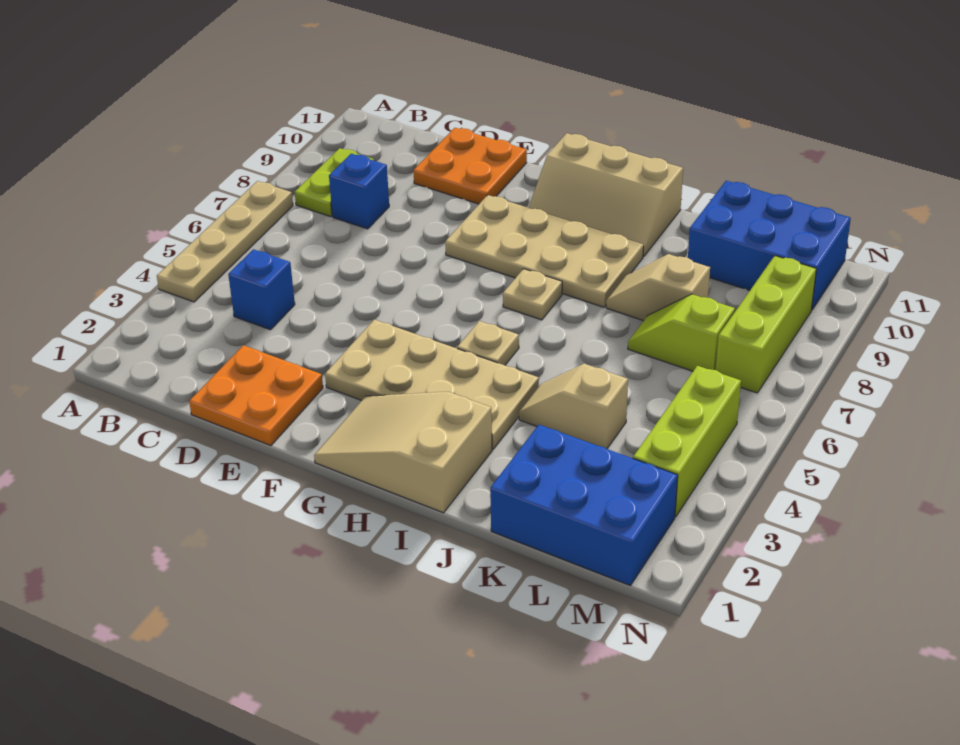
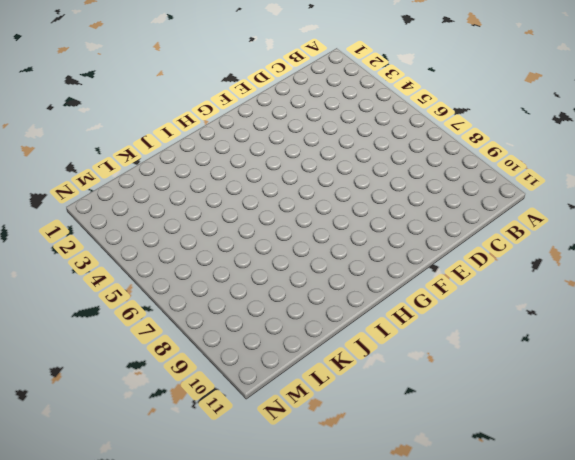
none -> tan 1x4 plate [157,181,293,302]
none -> lime 1x2 plate [295,148,374,217]
none -> blue 1x1 brick [228,249,295,330]

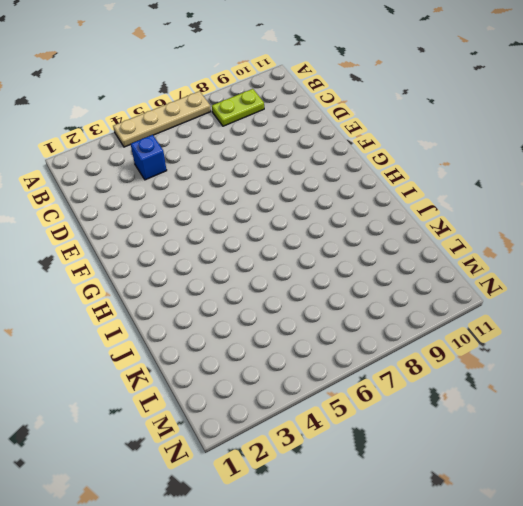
none -> blue 1x1 brick [329,154,389,229]
none -> orange 2x2 plate [189,345,323,446]
none -> orange 2x2 plate [413,128,527,204]

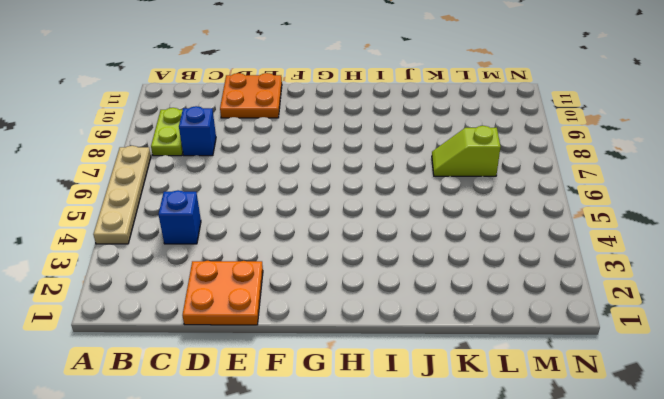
none -> tan 2x4 plate [325,320,539,449]
none -> tan 2x4 plate [445,195,644,307]
none -> tan 2x3 slope [314,392,492,513]

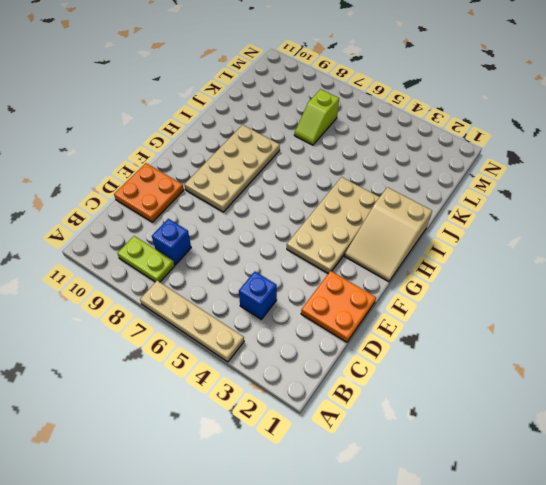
none -> tan 2x3 slope [529,133,683,257]
none -> tan 1x1 plate [457,321,519,365]
none -> tan 1x1 plate [503,269,562,320]

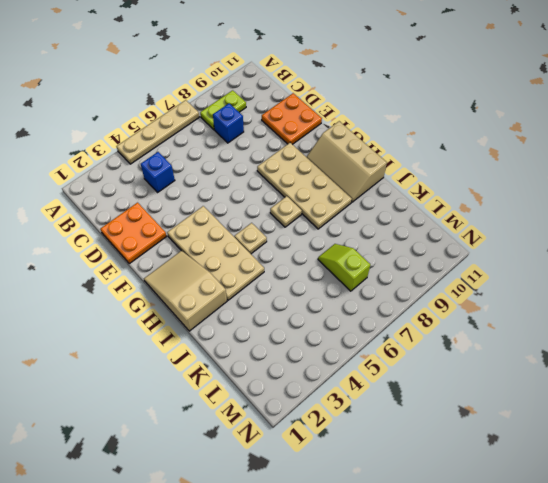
none -> tan 1x2 slope [519,364,628,449]
none -> tan 1x2 slope [606,254,710,321]
none -> blue 2x3 brick [490,425,678,586]

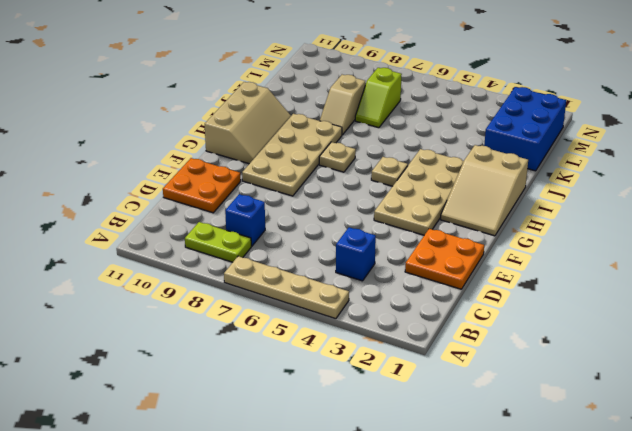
none -> tan 1x2 slope [519,364,628,449]
none -> blue 2x3 brick [688,181,851,310]
none -> lime 1x3 brick [633,366,741,517]

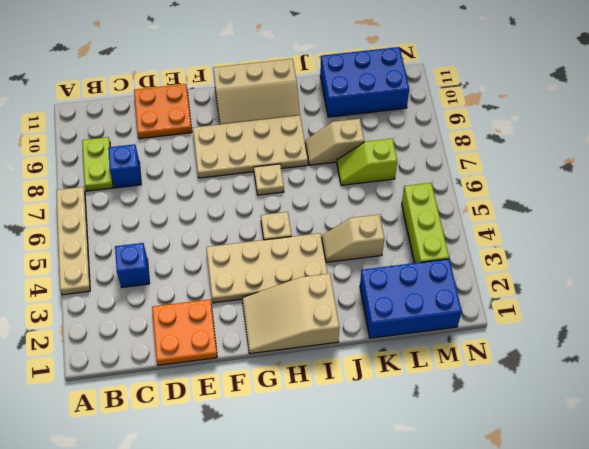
none -> lime 1x3 brick [716,256,816,393]

